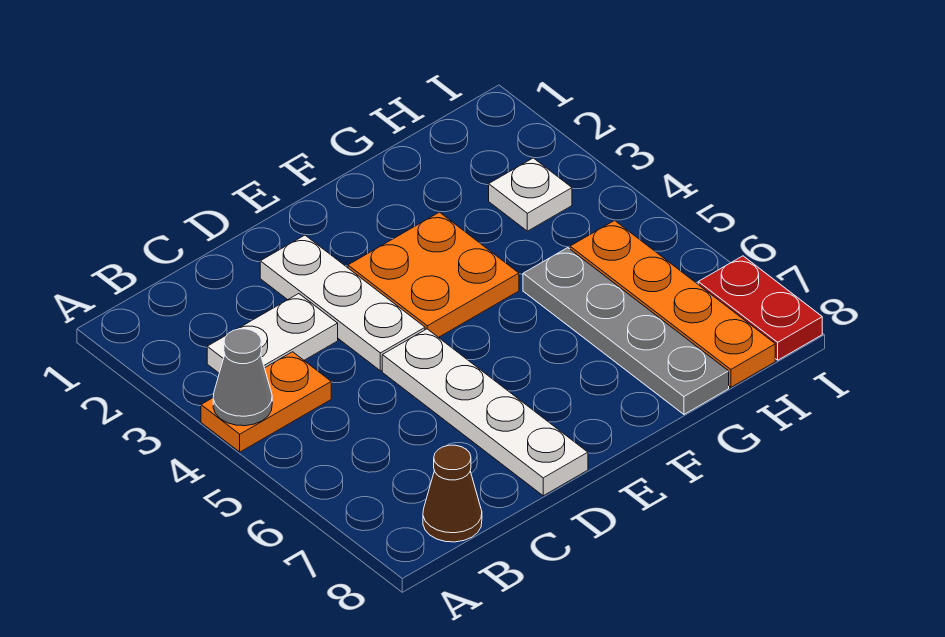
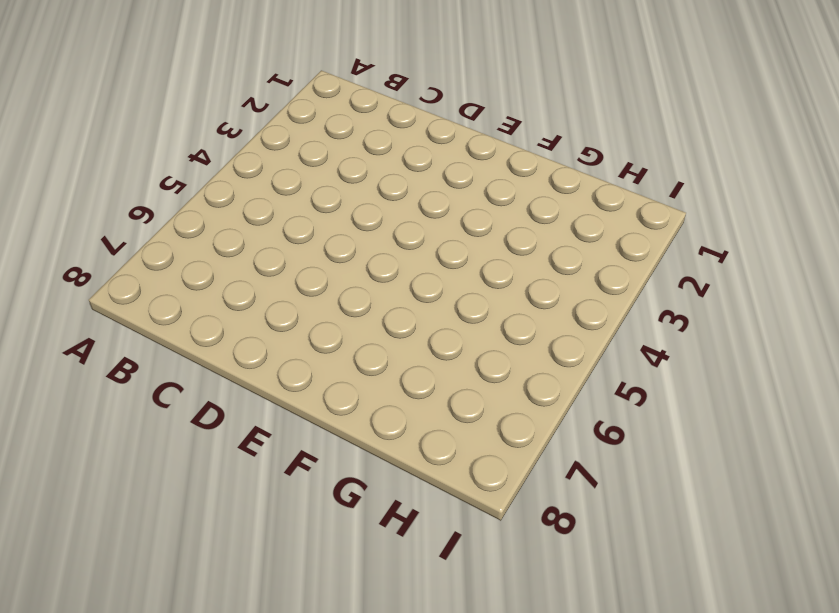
none -> orange 1x2 plate [201,352,331,452]
none -> white 1x2 plate [207,294,338,373]

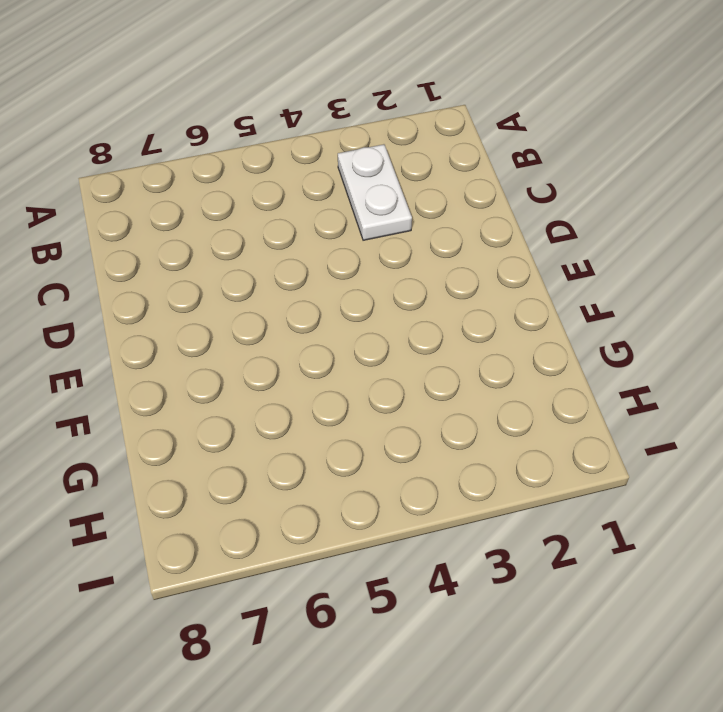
none -> orange 1x2 plate [201,352,331,452]
none -> brown 1x1 cone [423,445,482,542]

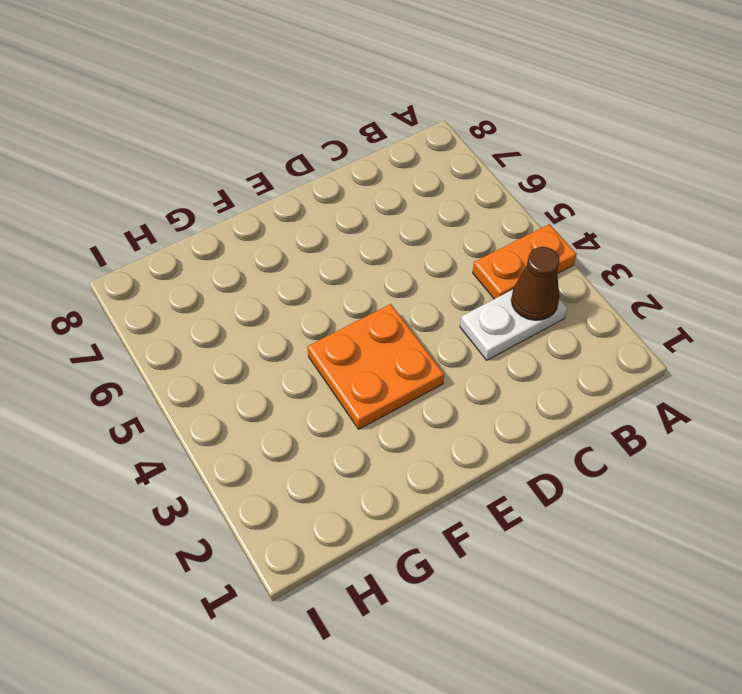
brown 1x1 cone [511,247,560,320] -> brown 1x1 cone moved to [423,445,482,542]
none -> white 1x3 plate [260,235,425,371]
none -> white 1x4 plate [382,329,588,496]

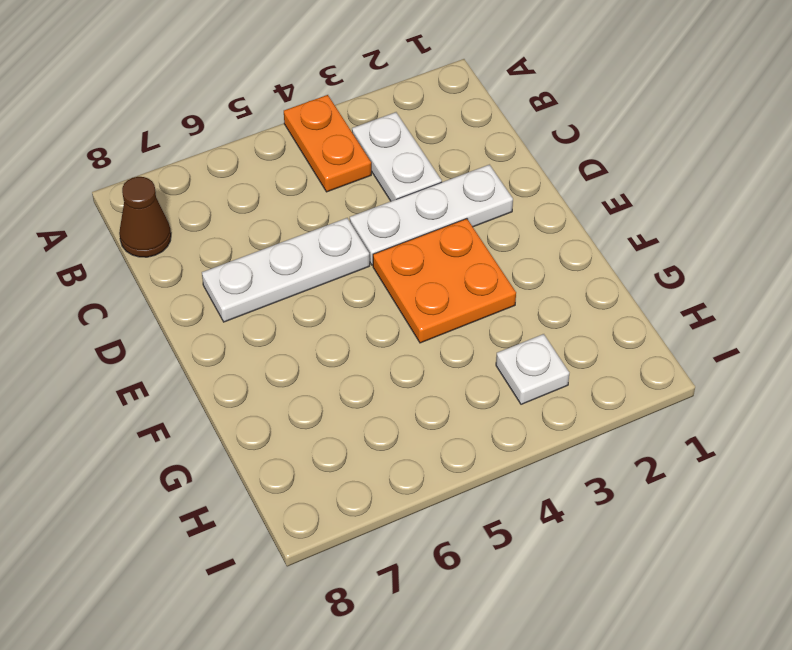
white 1x3 plate [202,218,370,322] -> white 1x4 plate [382,329,588,496]
none -> grey 1x4 plate [523,248,729,414]
none -> orange 1x4 plate [570,220,775,387]

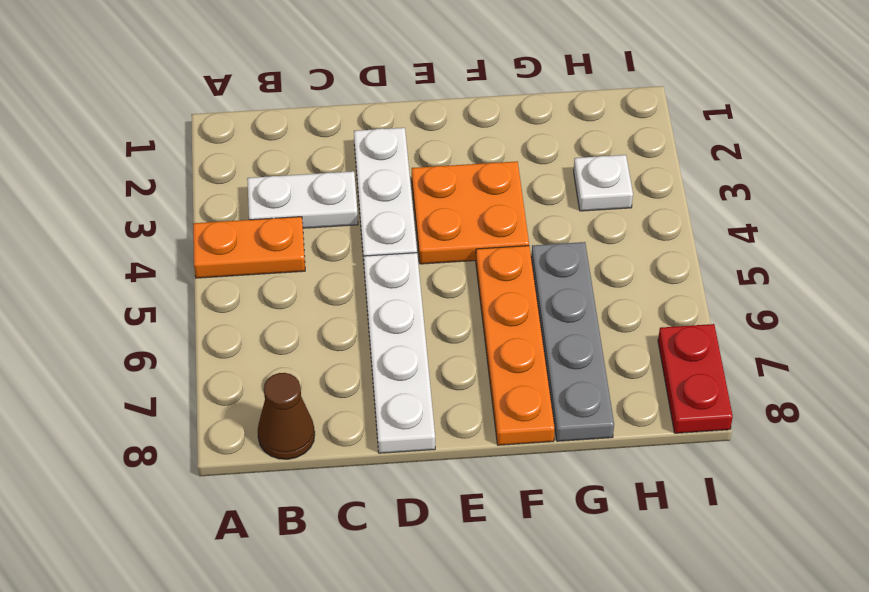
orange 1x4 plate [476,246,555,445] -> orange 1x4 plate moved to [570,220,775,387]
none -> grey 1x1 cone [213,329,272,426]

